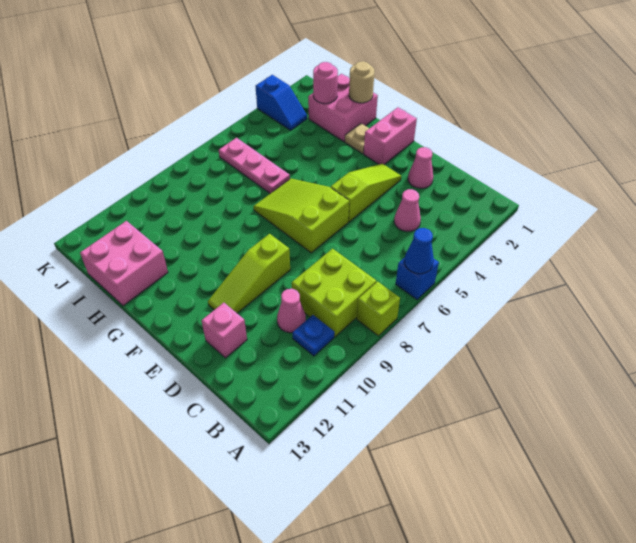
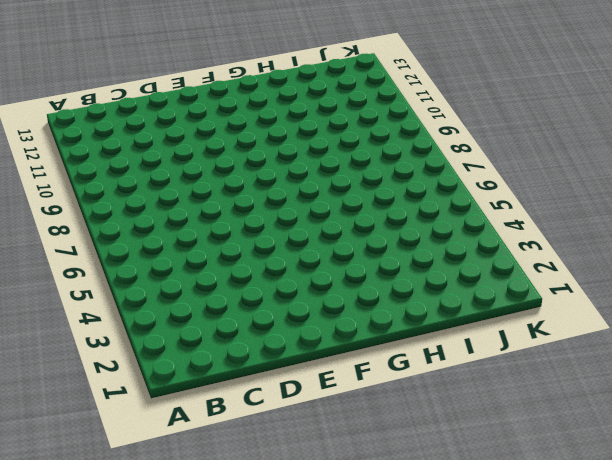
none -> blue 1x1 brick [396,258,439,300]
none -> lime 1x1 brick [357,282,400,336]
none -> lime 2x2 brick [292,249,376,337]

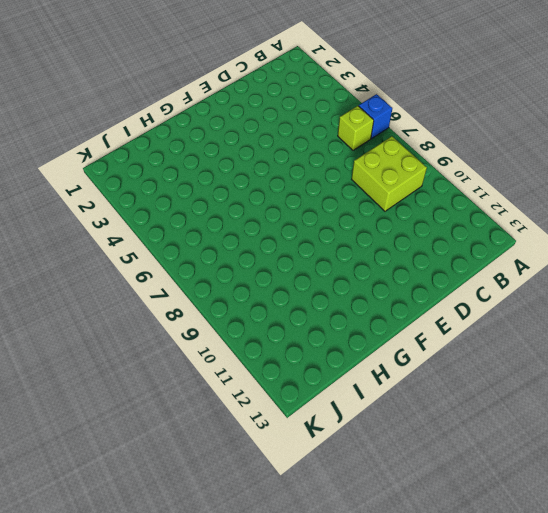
lime 1x1 brick [338,106,374,150] -> lime 1x1 brick moved to [357,282,400,336]
none -> blue 1x1 plate [292,315,334,356]
none -> pink 1x1 cone [394,189,421,232]
none -> pink 1x1 cone [277,289,306,333]

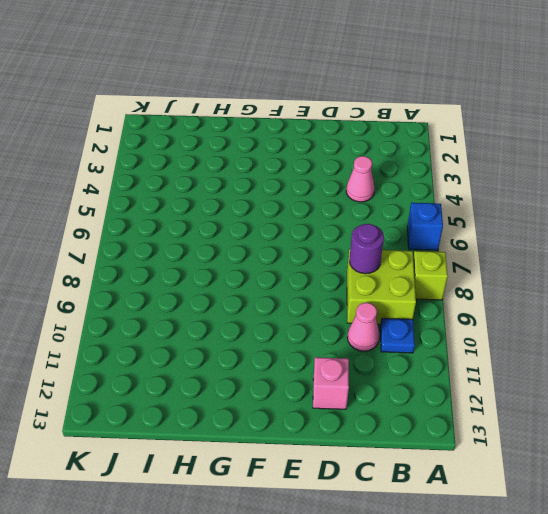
purple 1x1 round brick [349,224,384,274] -> none
none -> pink 1x1 cone [408,147,433,188]
none -> lime 1x3 slope [331,164,401,222]
none -> lime 2x3 slope [253,179,349,253]

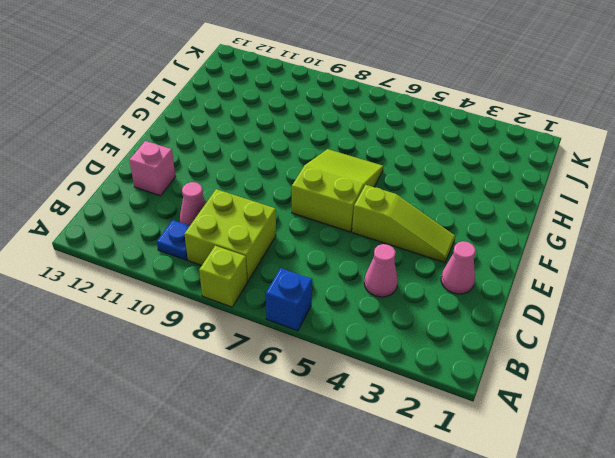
none -> lime 1x3 slope [208,234,290,313]
none -> pink 1x2 brick [364,107,417,164]
none -> tan 1x1 plate [345,124,369,154]

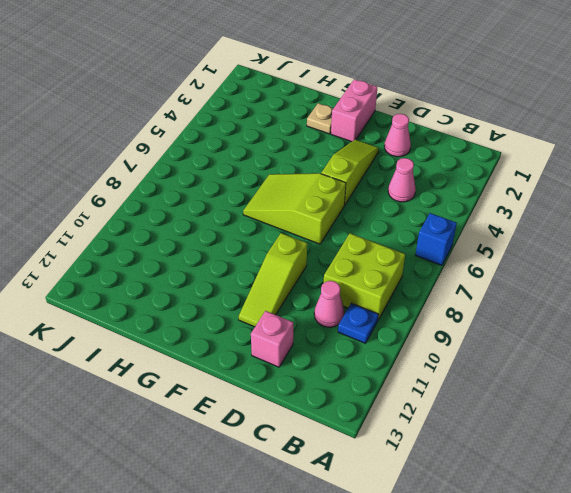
none -> lime 1x1 brick [357,282,400,336]
none -> pink 2x2 brick [308,74,378,142]
none -> pink 1x3 plate [219,138,290,193]

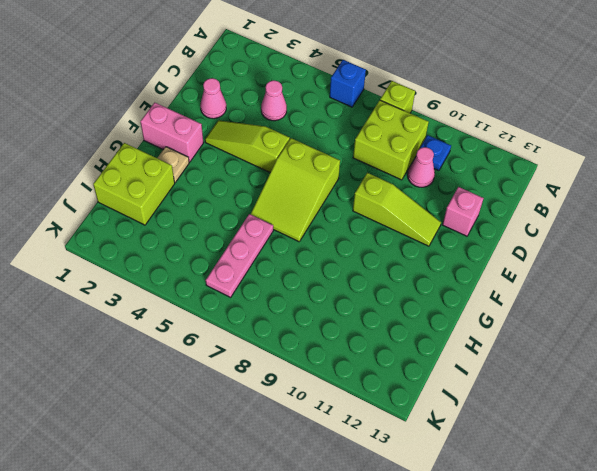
lime 2x2 brick [93,143,175,225] -> pink 2x2 brick [308,74,378,142]
none -> pink 2x2 brick [80,221,168,306]
none -> blue 1x2 slope [255,75,307,130]
none -> blue 1x1 cone [404,228,434,274]

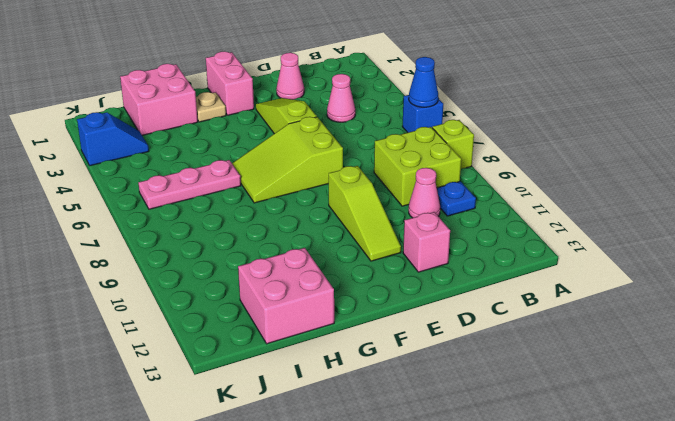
none -> tan 1x1 round brick [349,61,375,103]
none -> pink 1x1 round brick [313,62,338,104]

